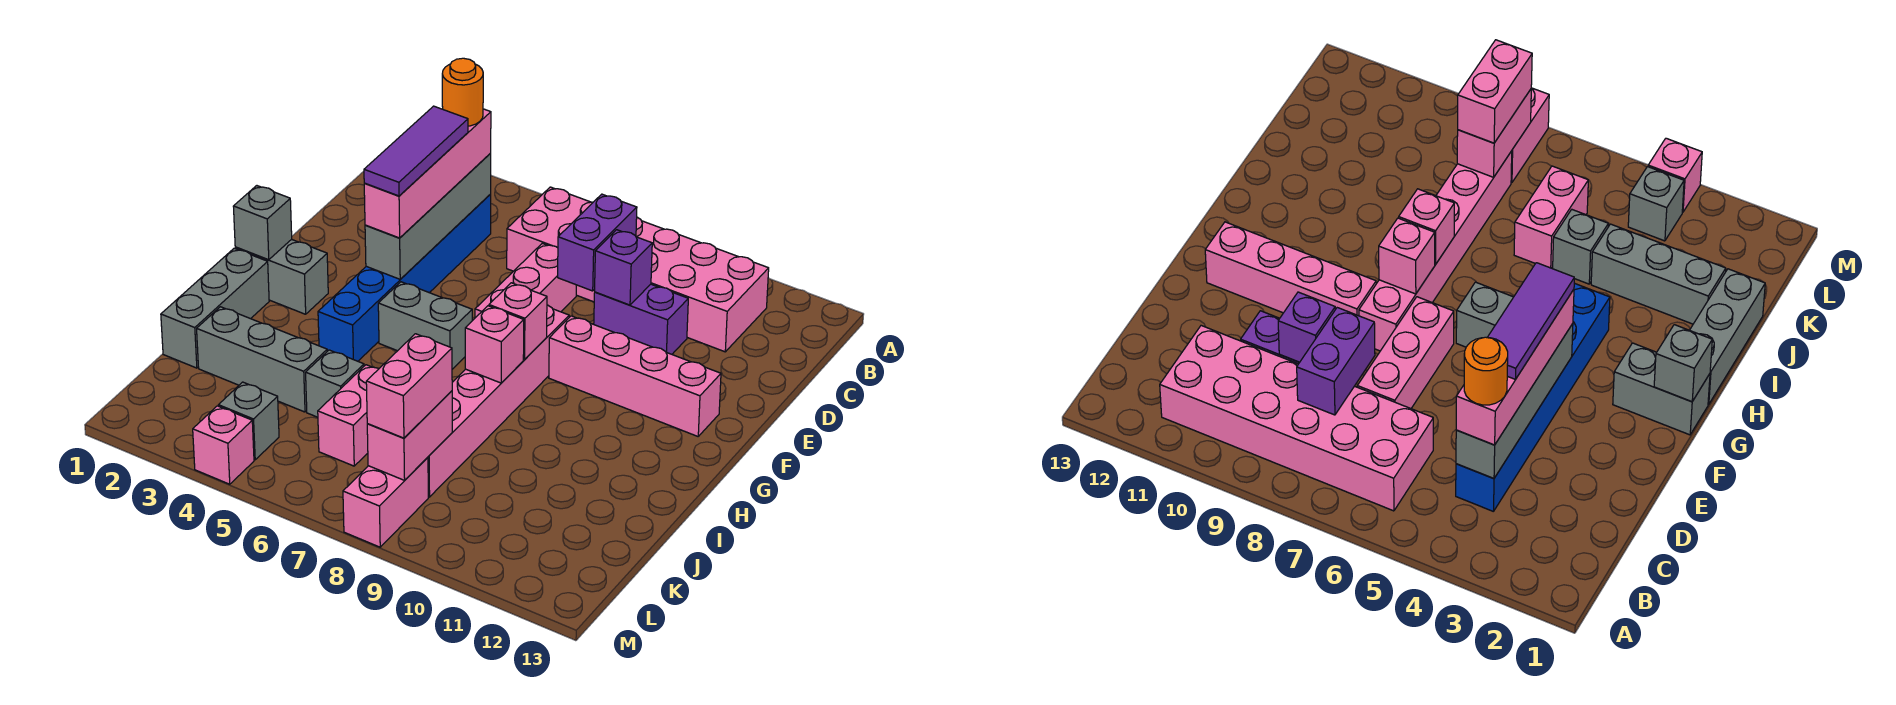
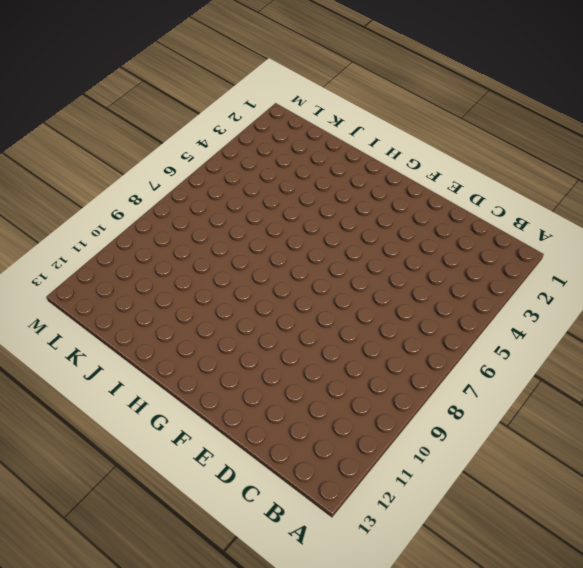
none -> pink 2x6 brick [507,187,769,352]
none -> blue 1x6 brick [318,194,491,361]
none -> pink 1x3 brick [475,243,576,318]

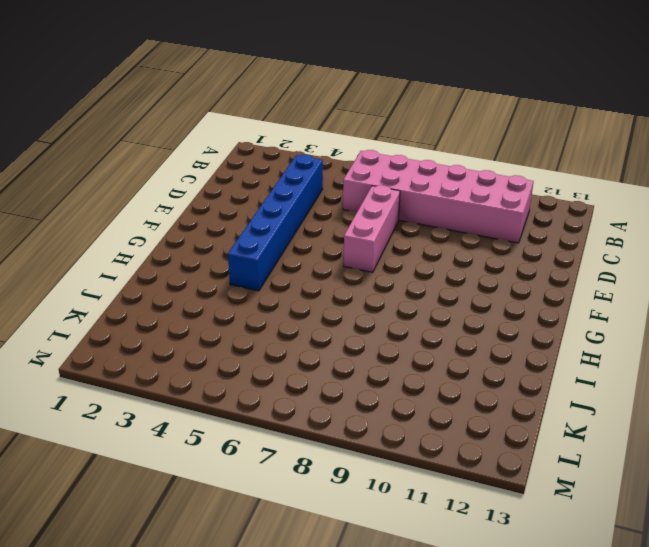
none -> purple 1x2 brick [594,284,688,354]
none -> pink 1x6 brick [428,305,569,497]
none -> pink 1x4 brick [549,316,721,436]

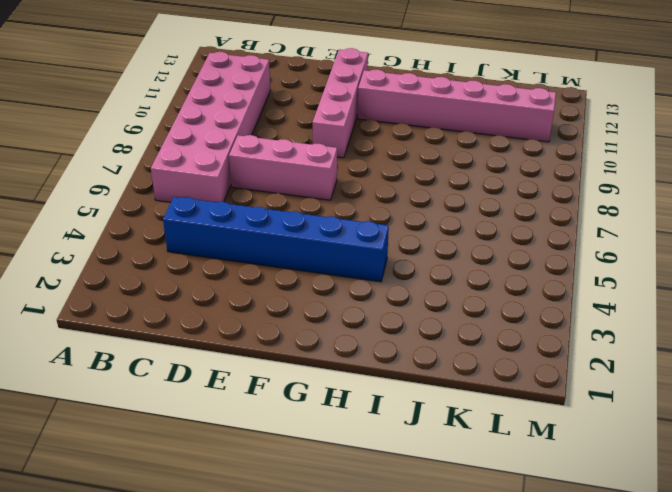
pink 1x6 brick [358,69,556,142] -> pink 1x6 brick moved to [428,305,569,497]
none -> purple 1x2 brick [594,284,688,354]
none -> grey 1x2 brick [235,239,328,314]
none -> grey 1x2 brick [378,282,472,369]

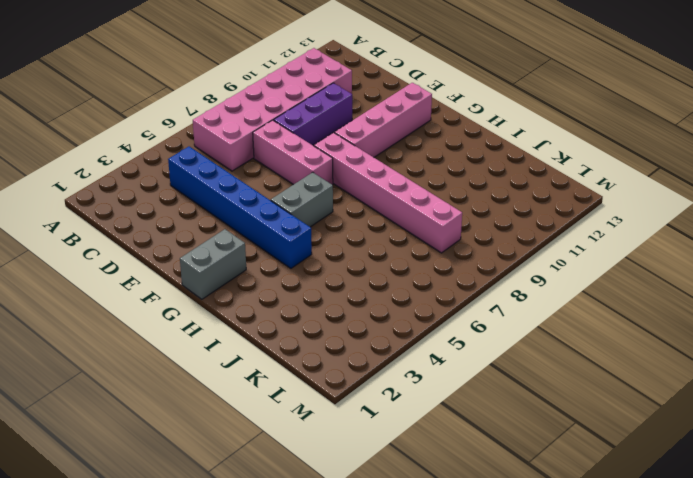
purple 1x3 brick [274,83,352,145] -> purple 1x2 brick [594,284,688,354]
none -> grey 1x3 brick [161,248,269,368]
none -> grey 1x3 brick [197,307,327,412]
none -> grey 1x1 brick [306,350,364,417]

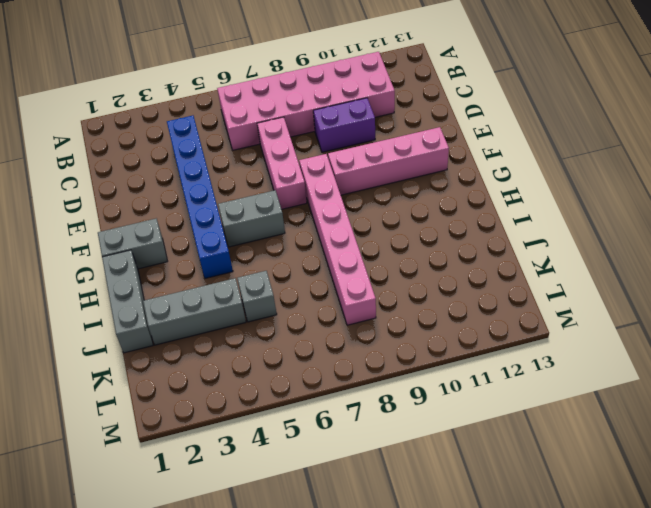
none -> pink 1x2 brick [318,365,379,466]
none -> grey 1x1 brick [218,382,279,460]
none -> pink 1x2 brick [343,457,428,547]

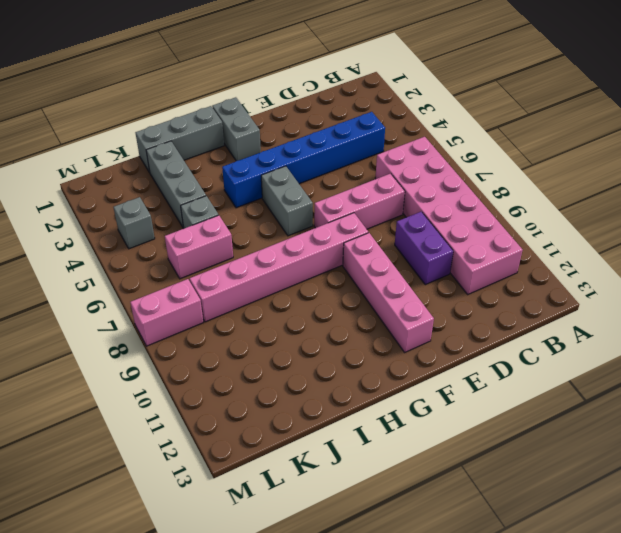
none -> pink 1x1 brick [193,406,254,484]
none -> grey 1x4 brick [365,153,491,279]
none -> purple 1x2 brick [558,194,637,291]

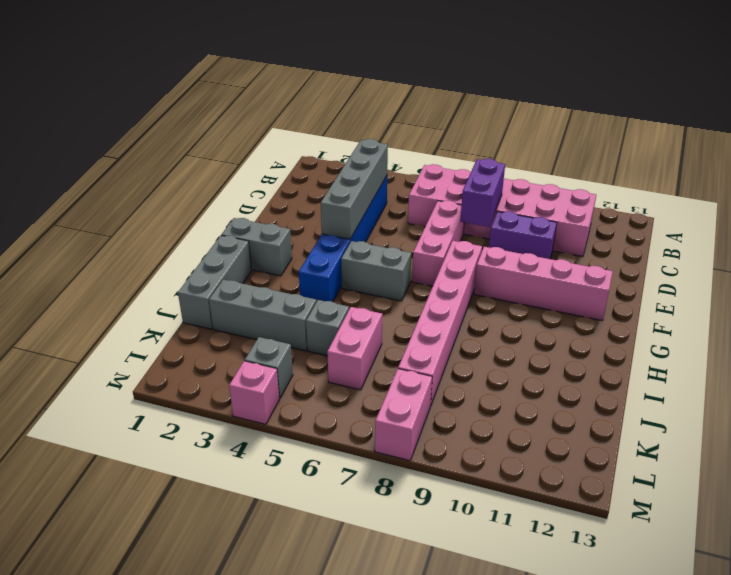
none -> purple 1x1 brick [595,230,652,305]
none -> grey 1x1 brick [233,186,292,260]
none -> pink 1x1 brick [489,283,547,360]

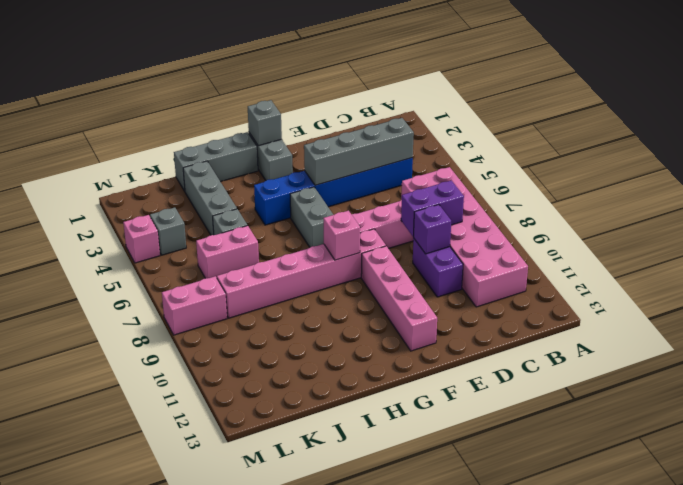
none -> pink 1x1 brick [465,306,524,383]
none -> pink 1x2 brick [367,391,452,480]
none -> pink 1x4 brick [364,109,491,238]

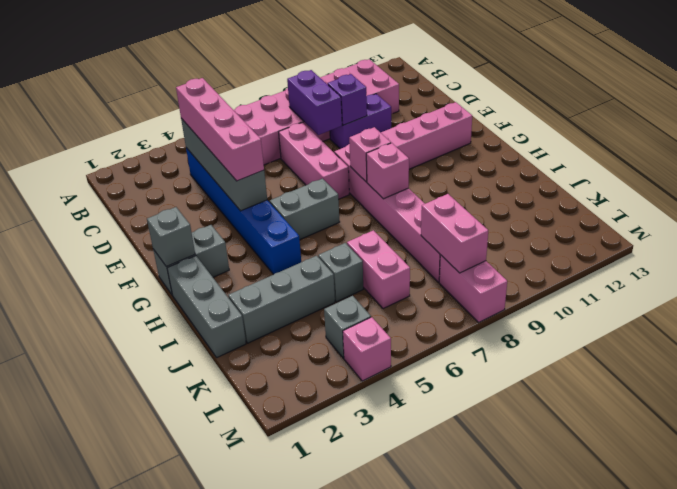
none -> pink 1x2 brick [366,334,452,438]
none -> orange 1x1 round brick [442,58,483,126]
none -> purple 1x3 tile [364,106,468,196]

